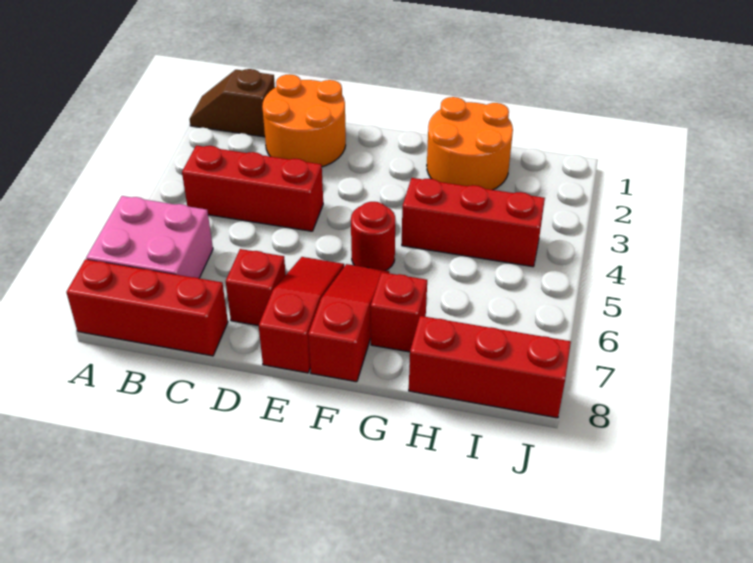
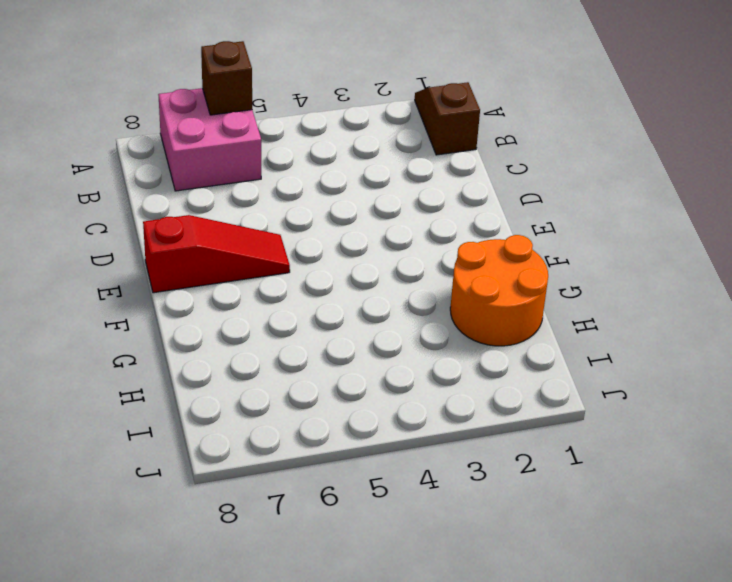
brown 1x1 brick [201,41,252,115] -> none
none -> red 1x3 brick [66,259,228,356]
none -> red 1x3 brick [182,145,323,231]
none -> orange 2x2 round brick [262,74,346,167]

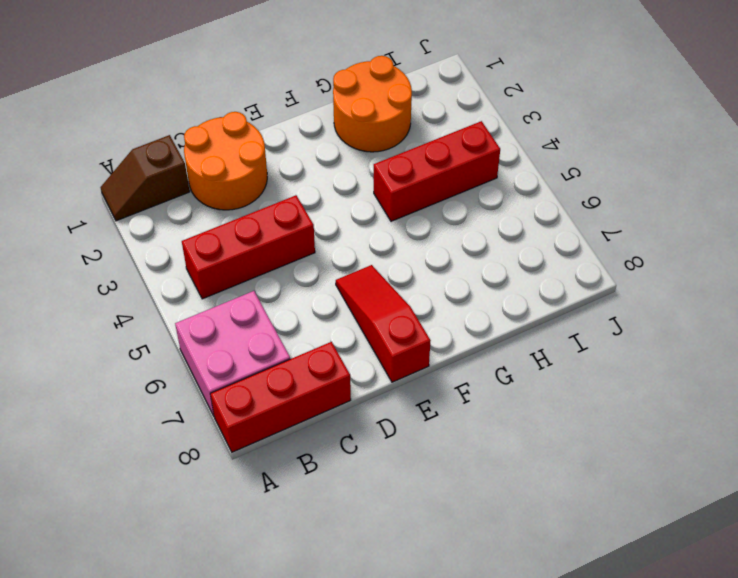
none -> red 1x1 brick [226,249,286,326]
none -> red 1x1 round brick [351,202,395,270]
none -> red 1x3 slope [308,264,389,382]

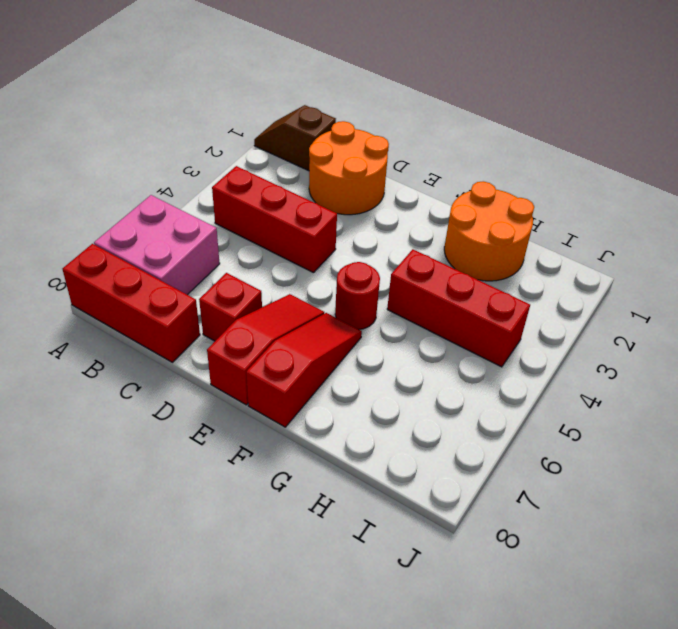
none -> red 1x1 brick [371,272,427,352]
none -> red 1x3 brick [409,316,571,418]

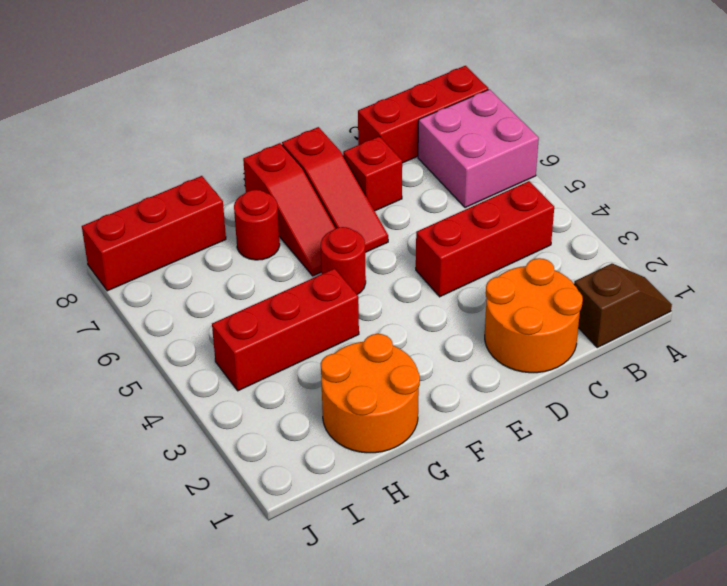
red 1x1 round brick [234,190,280,260] -> red 1x1 brick [371,272,427,352]

